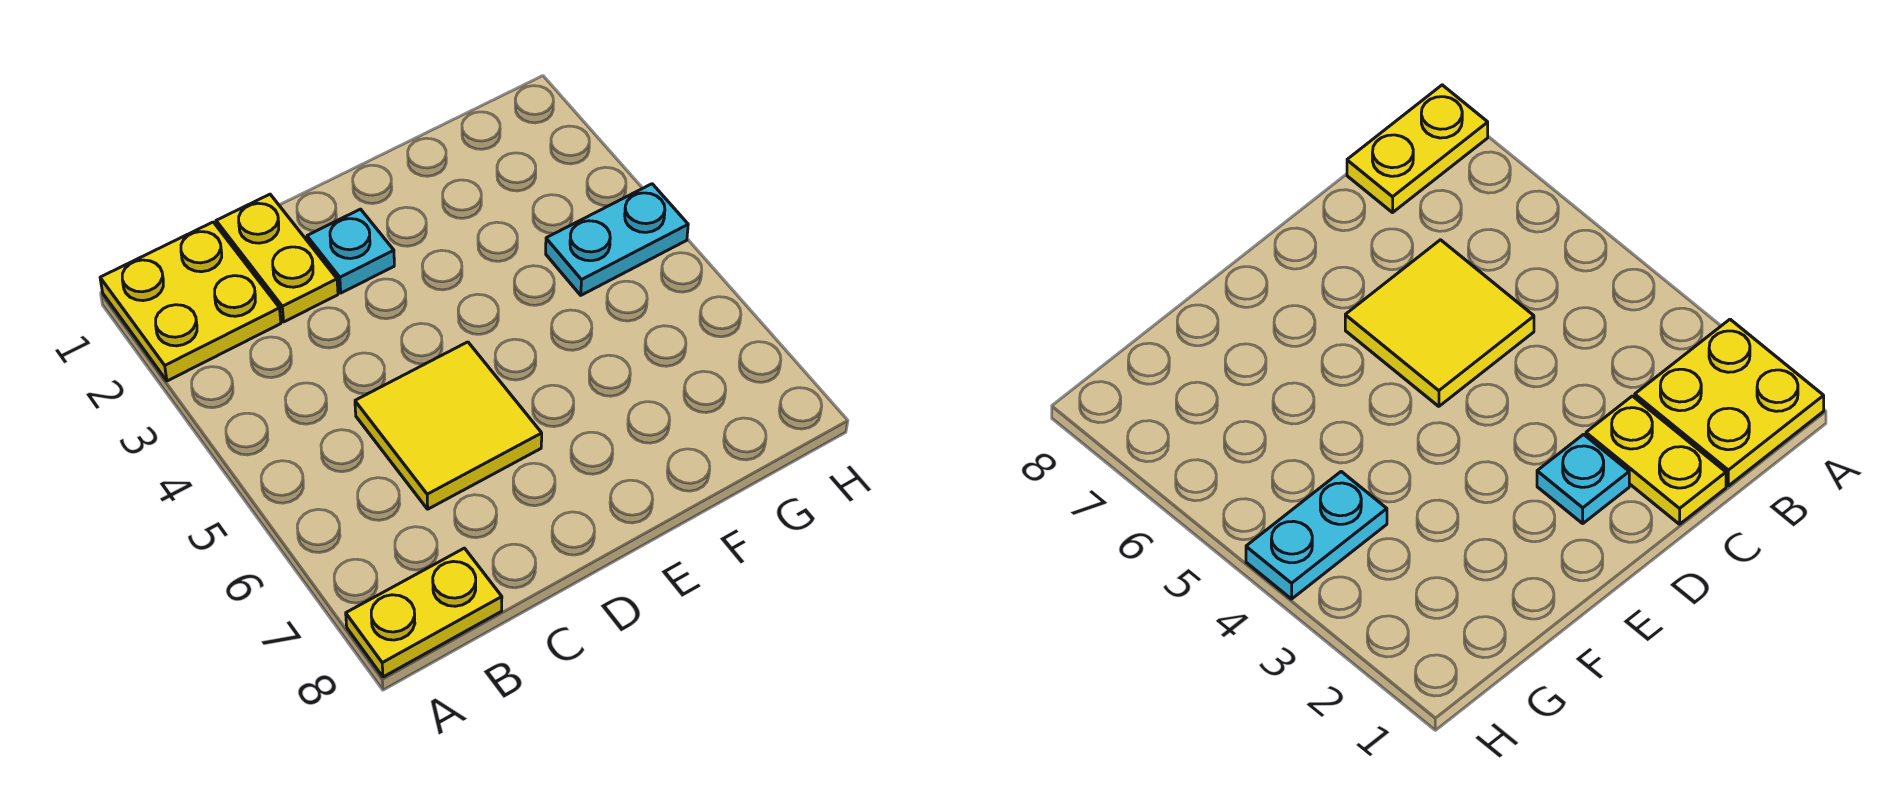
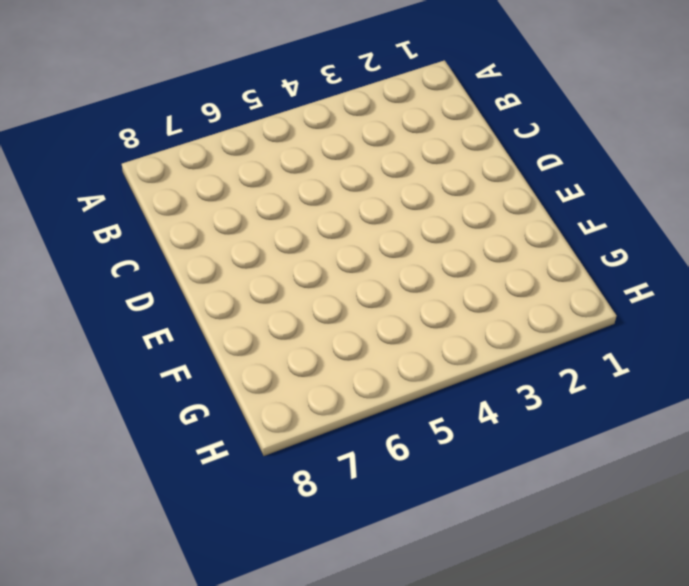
none -> yellow 2x2 plate [100,222,281,381]
none -> yellow 1x2 plate [346,548,502,677]

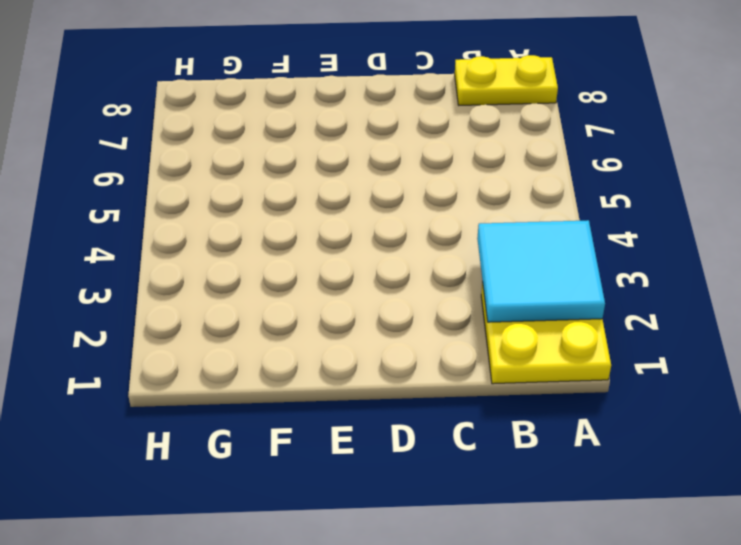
cyan 2x2 tile [477,220,605,322] -> none
none -> yellow 1x2 plate [216,194,338,322]
none -> yellow 2x2 tile [355,342,542,509]

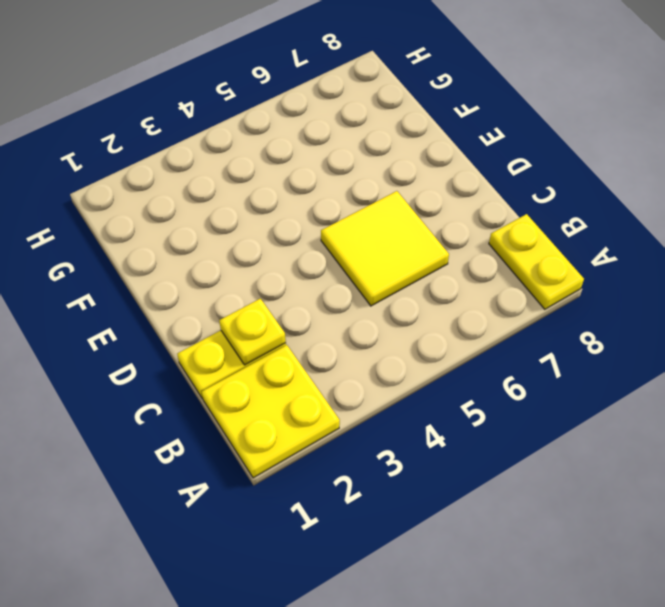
yellow 1x1 plate [219,299,286,365] -> none
none -> cyan 1x1 plate [307,209,394,293]
none -> cyan 1x2 plate [546,184,688,295]

